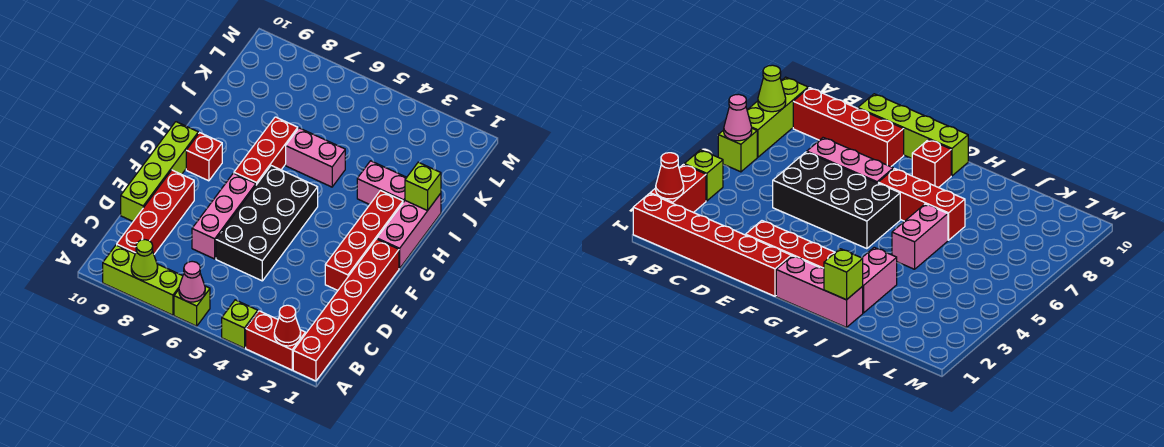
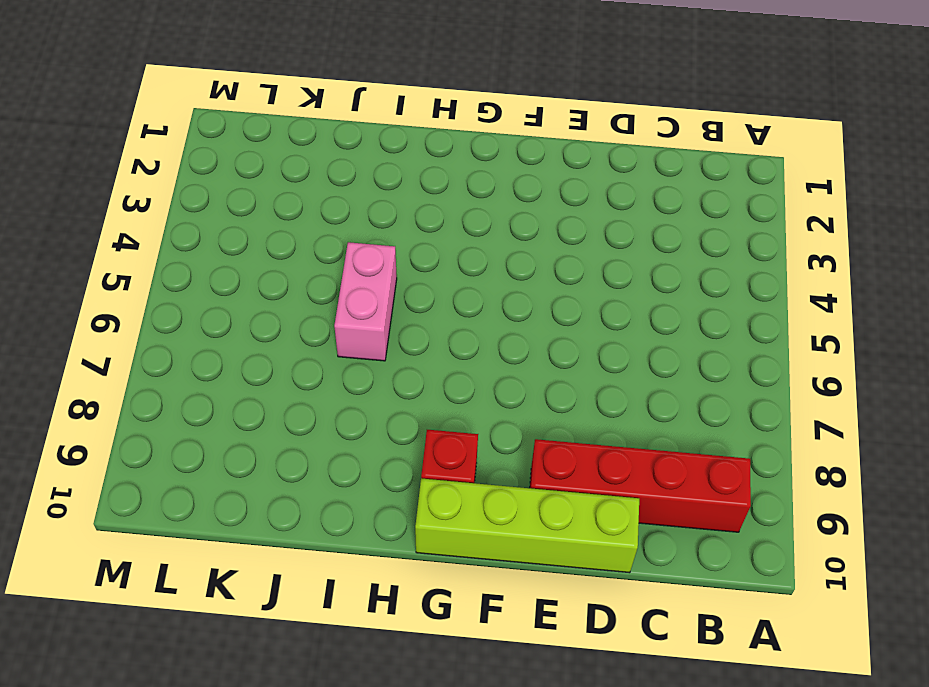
none -> red 1x6 brick [293,239,399,381]
none -> red 1x2 brick [246,311,305,370]
none -> lime 1x1 brick [222,300,258,348]

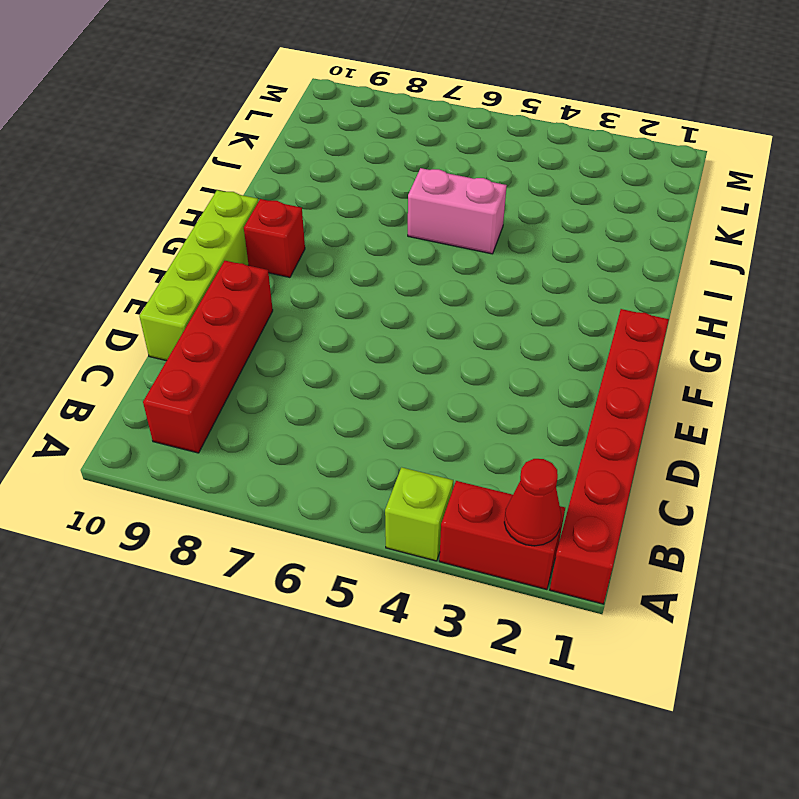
none -> lime 1x1 brick [174,286,210,326]
none -> lime 1x3 brick [103,245,183,315]
none -> black 2x4 brick [216,166,318,281]

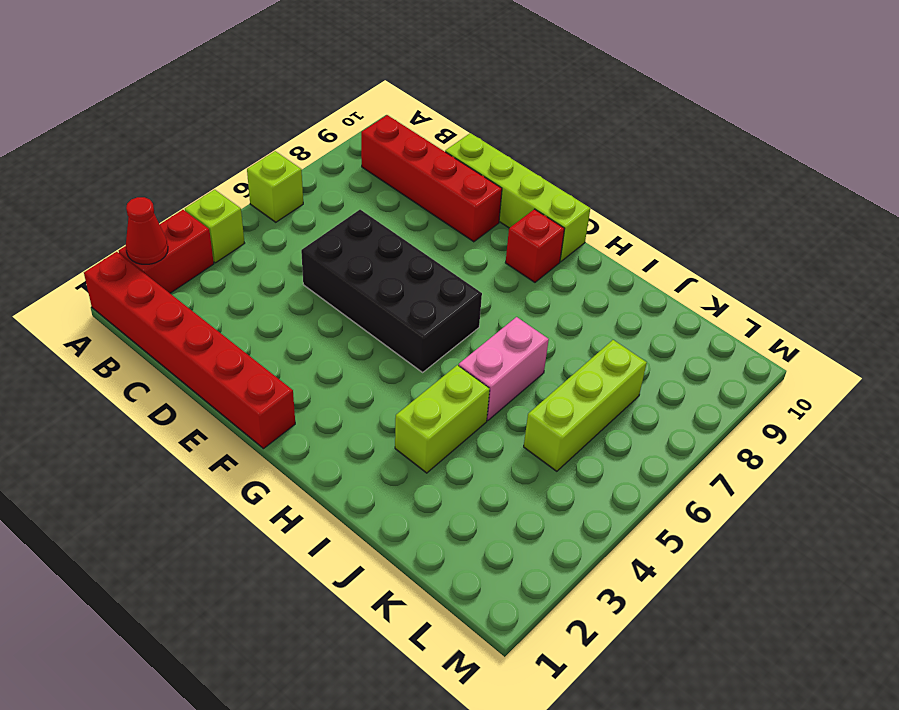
lime 1x2 brick [395,365,490,473] -> pink 1x2 brick [357,161,407,204]
lime 1x3 brick [524,340,647,471] -> lime 1x3 brick moved to [103,245,183,315]
none -> pink 1x3 brick [192,173,256,259]
none -> red 1x4 brick [325,191,403,290]
none -> pink 1x3 brick [377,193,441,268]

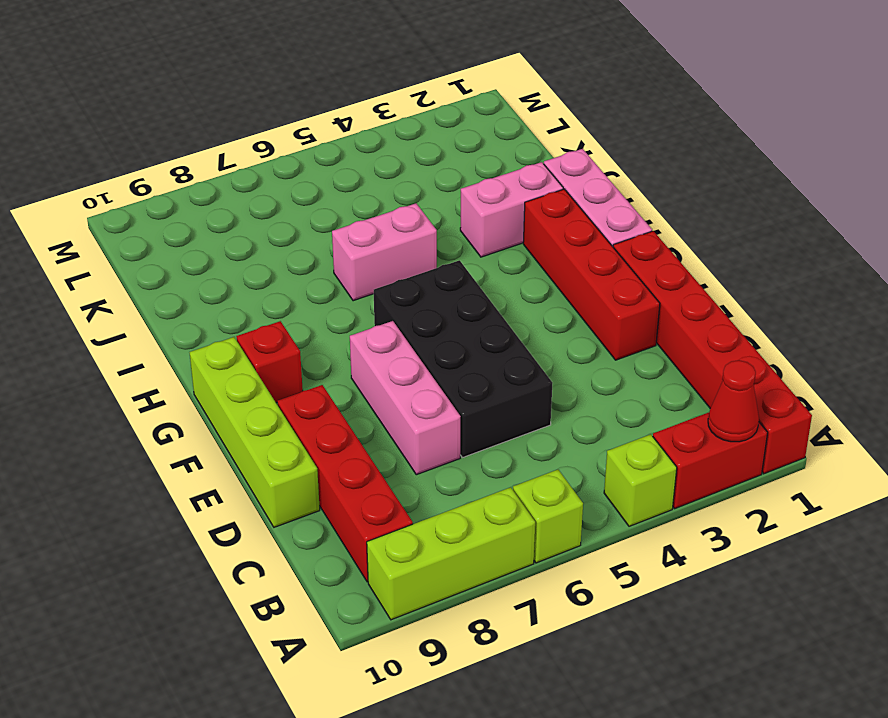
none -> red 1x3 brick [234,117,298,185]
none -> pink 1x1 cone [179,261,205,302]
none -> lime 1x1 cone [131,240,158,280]

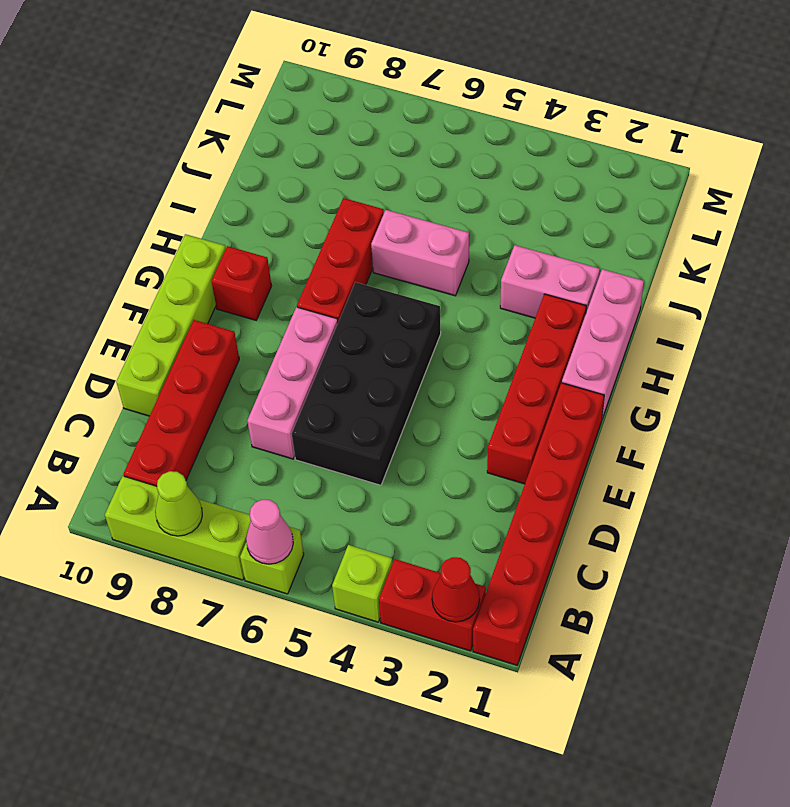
none -> lime 1x1 brick [405,162,441,211]

